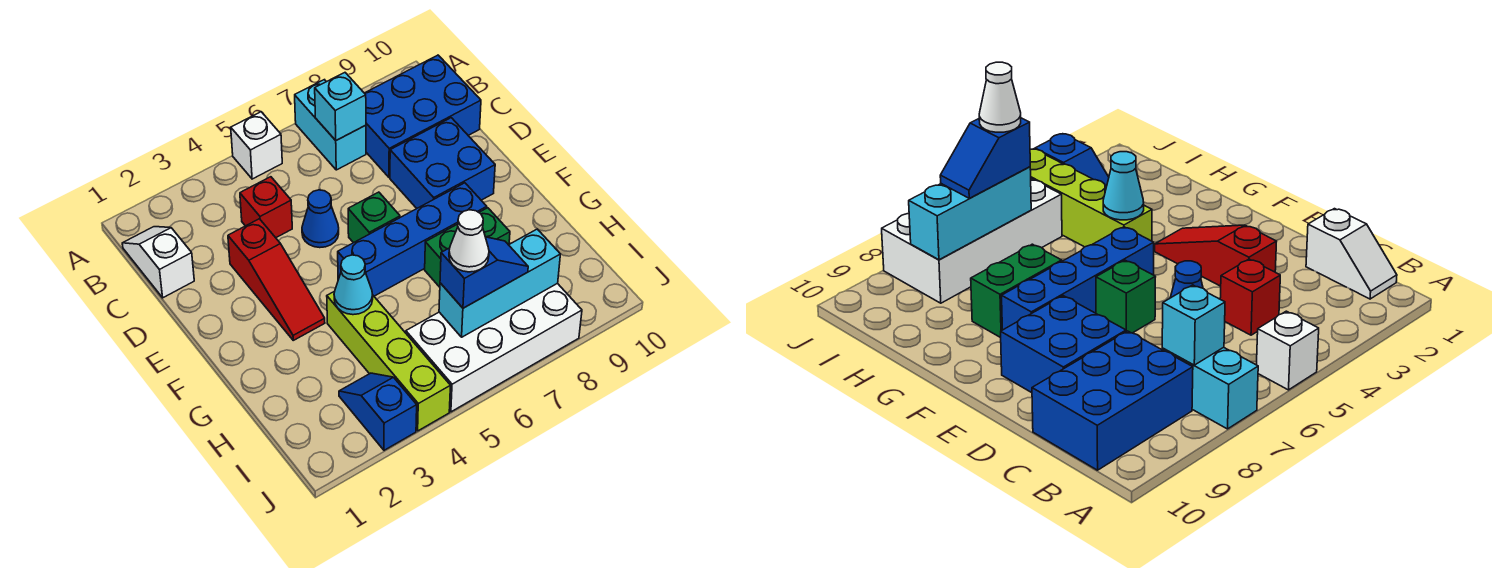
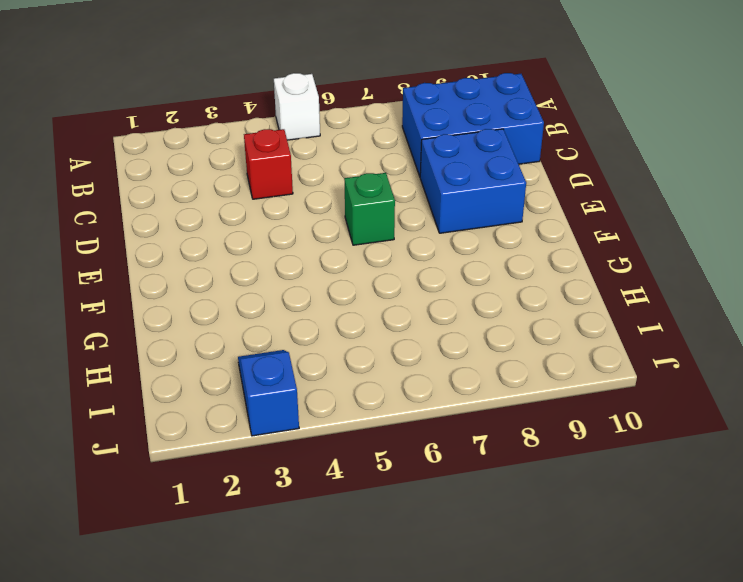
none -> cyan 1x2 brick [295,80,366,170]
none -> white 1x2 slope [122,227,194,298]
none -> red 1x3 slope [228,219,325,340]

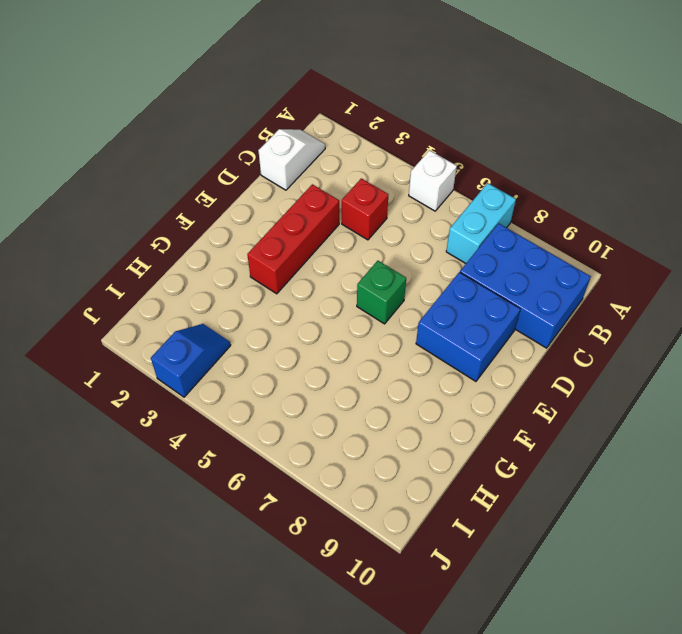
red 1x3 brick [247,184,339,294] -> red 1x3 slope [228,219,325,340]
none -> blue 1x1 cone [302,190,339,248]
none -> blue 1x4 brick [338,183,487,296]
none -> lime 1x4 brick [327,291,450,431]

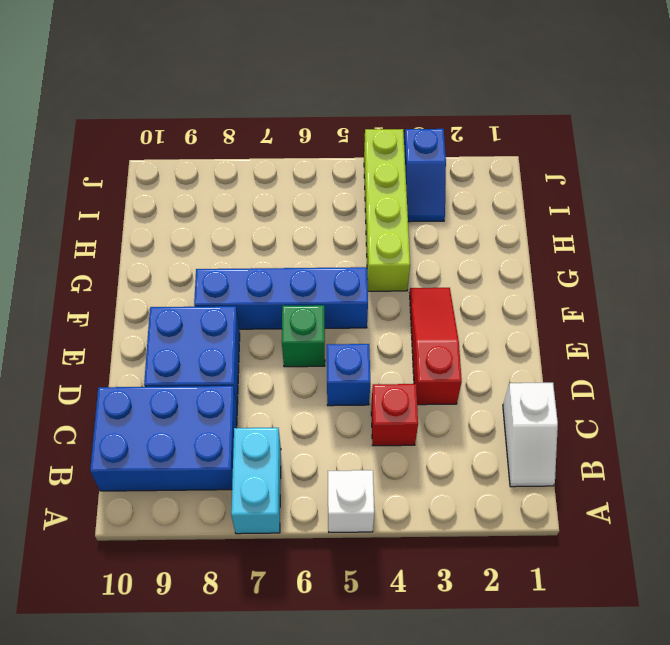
blue 1x1 brick [327,344,370,406] -> blue 1x1 cone [302,190,339,248]
none -> green 1x2 brick [425,208,510,287]
none -> white 2x4 brick [406,283,582,412]
none -> cyan 1x1 brick [315,73,366,140]

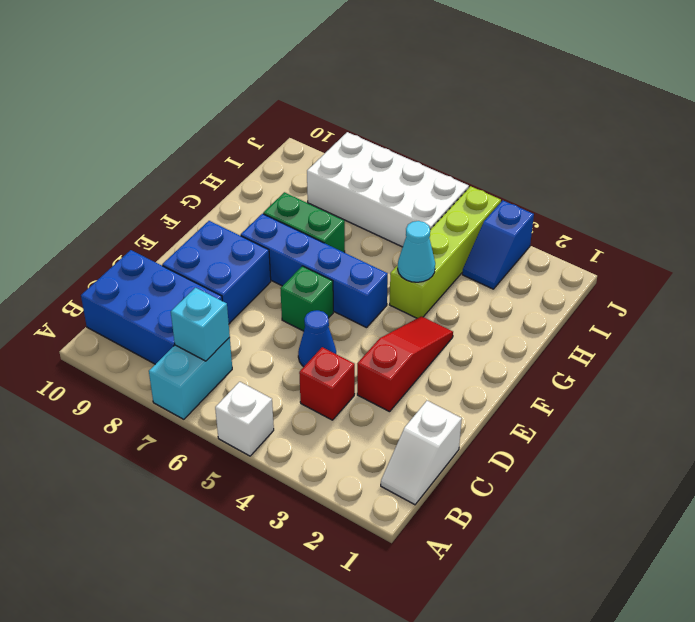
none -> cyan 1x3 brick [439,229,560,337]
none -> blue 1x2 slope [440,237,528,308]
none -> white 1x1 cone [449,210,489,272]

